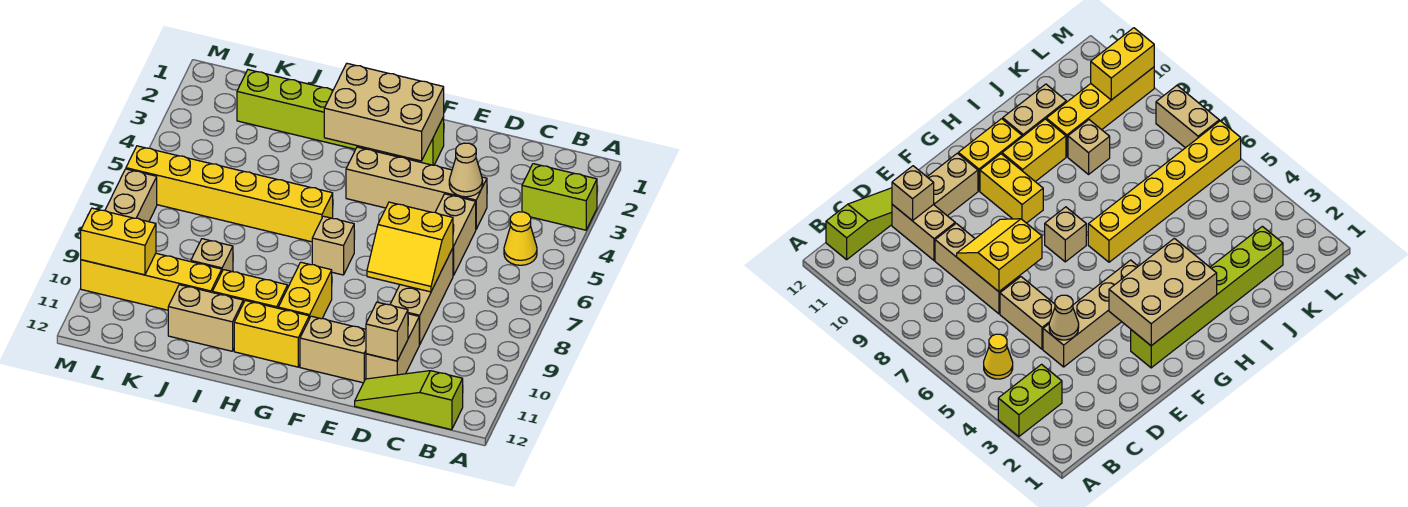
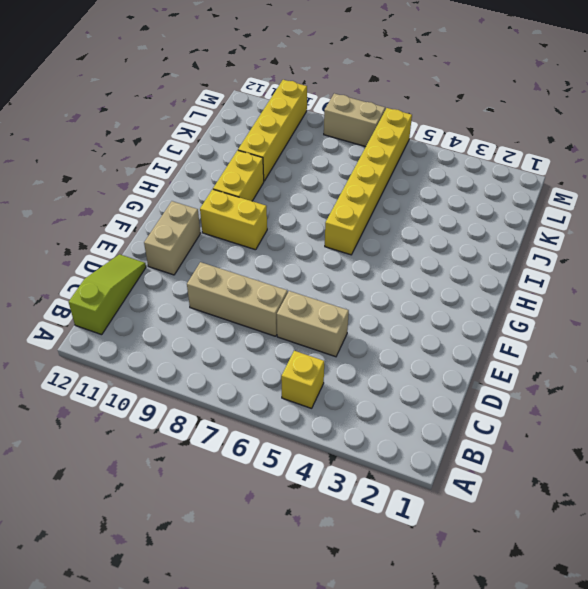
yellow 1x1 brick [281,350,324,408] -> yellow 1x1 cone [504,212,537,265]
none -> lime 1x2 brick [522,164,597,230]
none -> tan 1x4 brick [346,147,487,229]
none -> tan 1x2 brick [366,314,419,379]

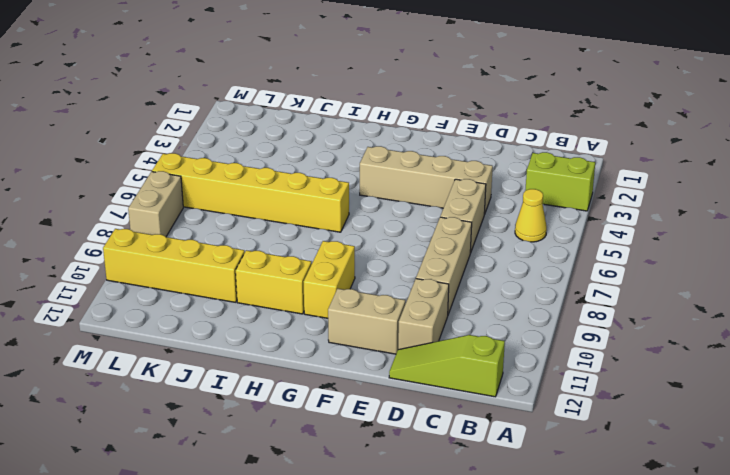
none -> lime 1x6 brick [237,70,444,165]
none -> tan 1x1 brick [312,216,354,275]
none -> yellow 1x2 brick [234,301,309,367]

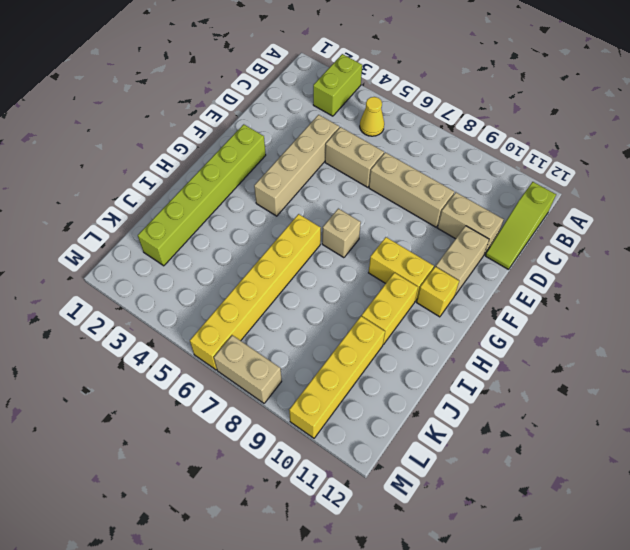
yellow 1x1 brick [416,267,459,317] -> yellow 1x2 brick [234,301,309,367]
none -> tan 1x2 brick [168,285,243,351]
none -> tan 1x1 brick [191,239,233,272]
none -> tan 1x1 cone [449,143,483,197]

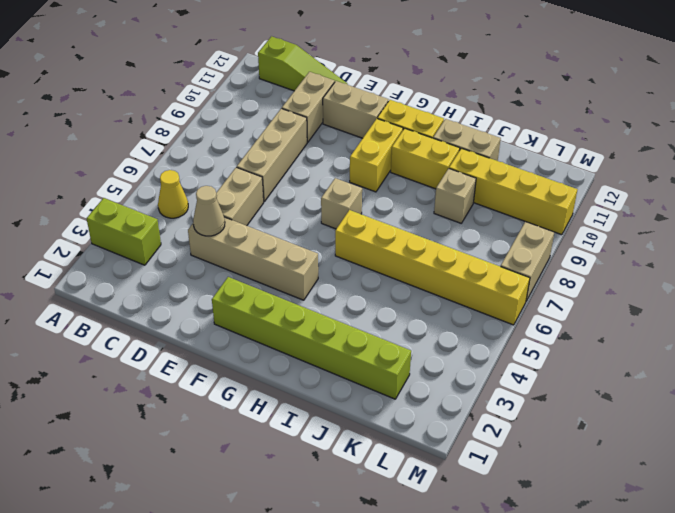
none -> yellow 2x2 slope [367,202,453,292]
none -> tan 1x1 brick [366,302,408,361]
none -> tan 2x3 brick [324,64,444,161]

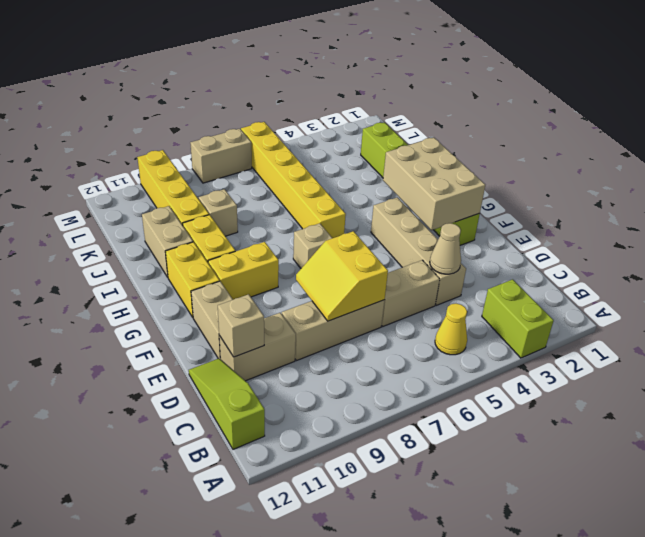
none -> yellow 1x2 brick [81,208,156,275]

